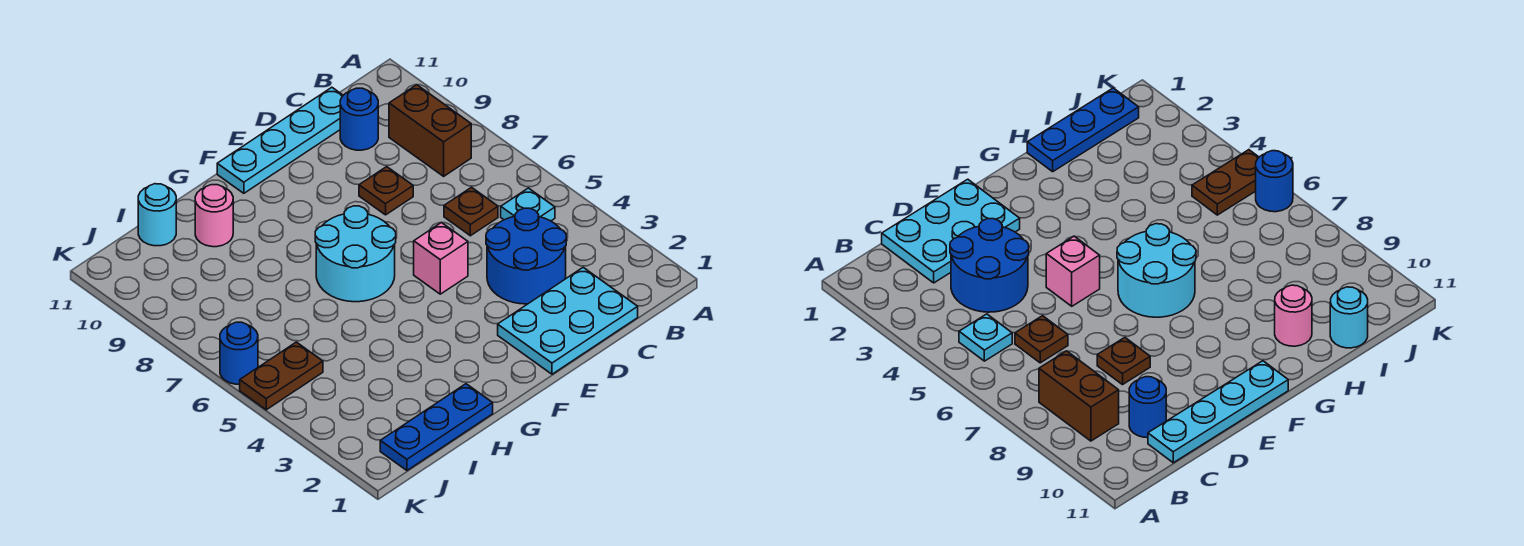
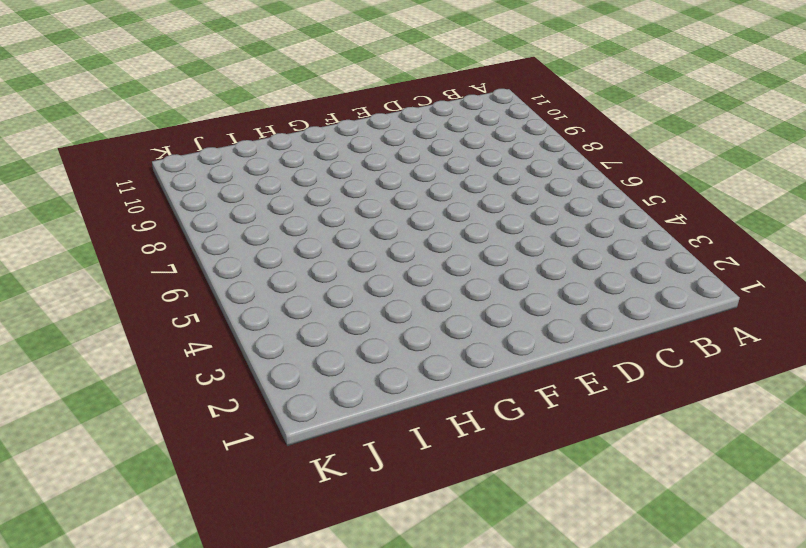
none -> cyan 1x1 plate [501,188,555,221]
none -> brown 1x2 brick [389,85,471,176]
none -> cyan 2x3 plate [498,267,638,374]

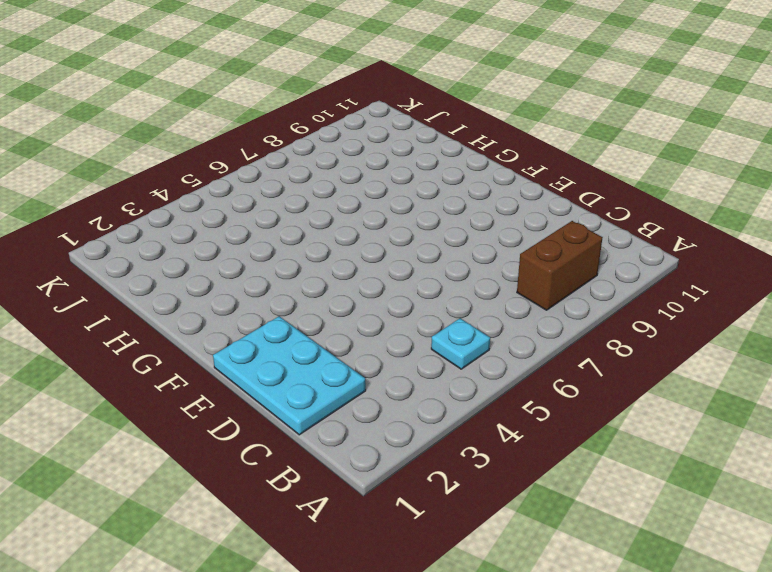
none -> blue 2x2 round brick [486,208,566,304]
none -> brown 1x1 plate [444,187,498,236]
none -> blue 1x1 round brick [340,88,378,150]

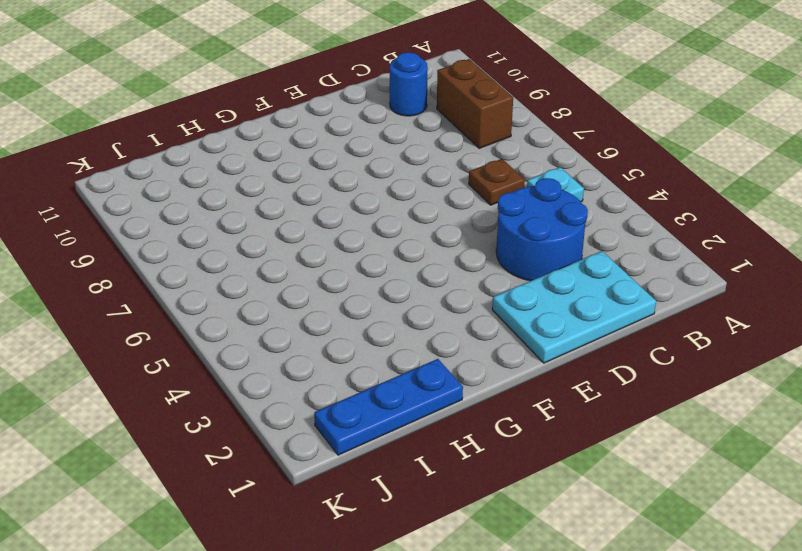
none -> cyan 1x4 plate [217,87,343,193]
none -> brown 1x1 plate [359,167,413,215]
none -> pink 1x1 brick [414,223,468,294]

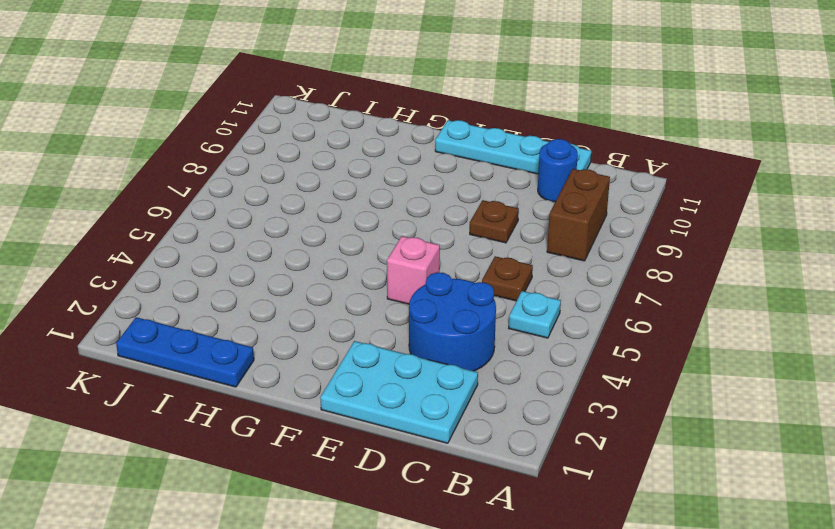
none -> cyan 2x2 round brick [315,206,396,302]
none -> pink 1x1 round brick [195,185,233,247]
none -> cyan 1x1 round brick [138,184,176,246]

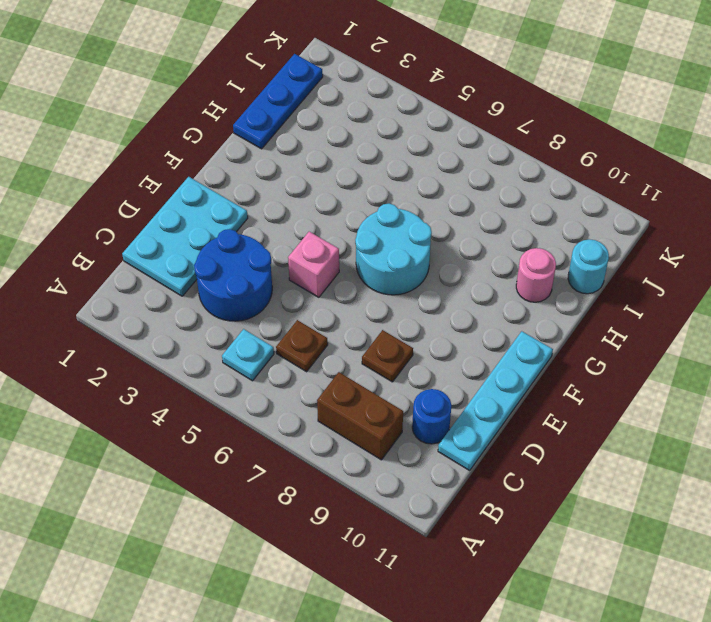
none -> brown 1x2 plate [240,342,323,410]
none -> blue 1x1 round brick [220,322,258,384]

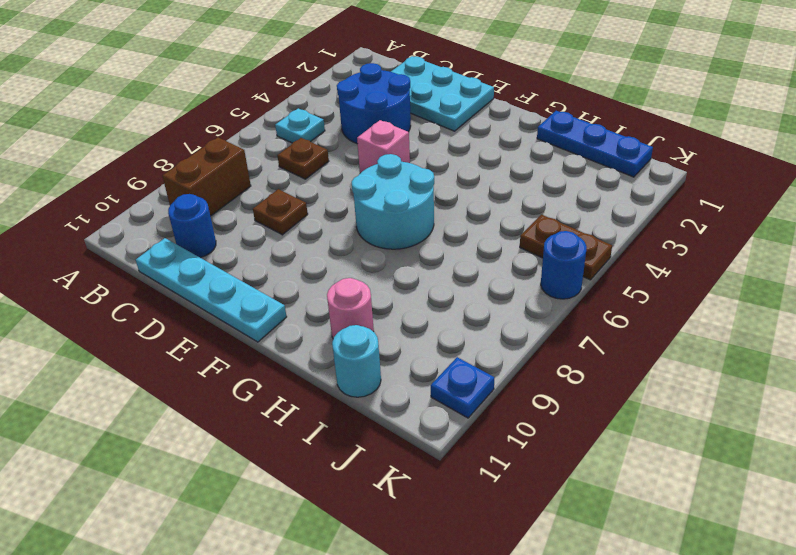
blue 1x1 plate [431,357,494,418] -> none

